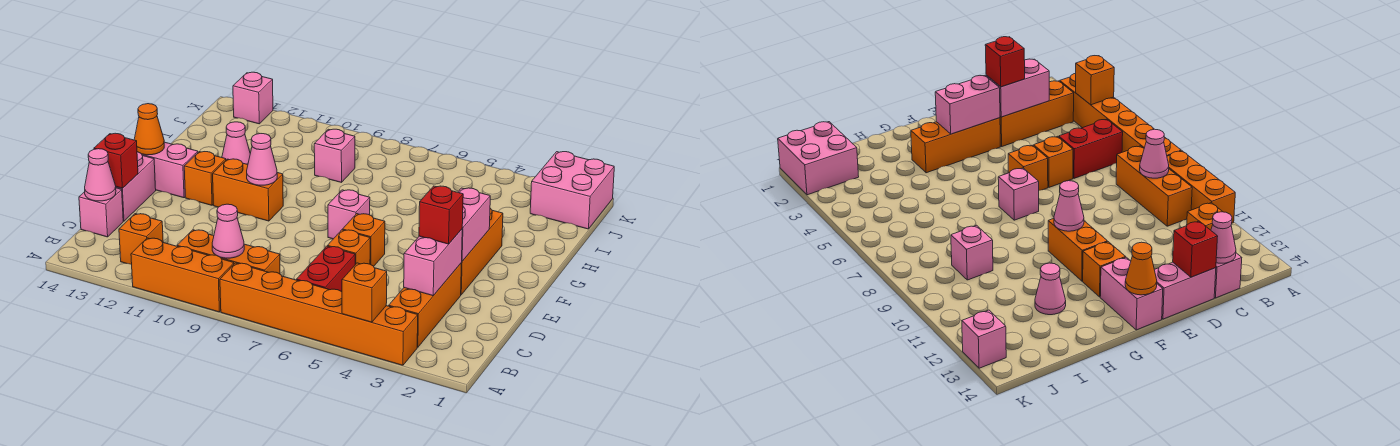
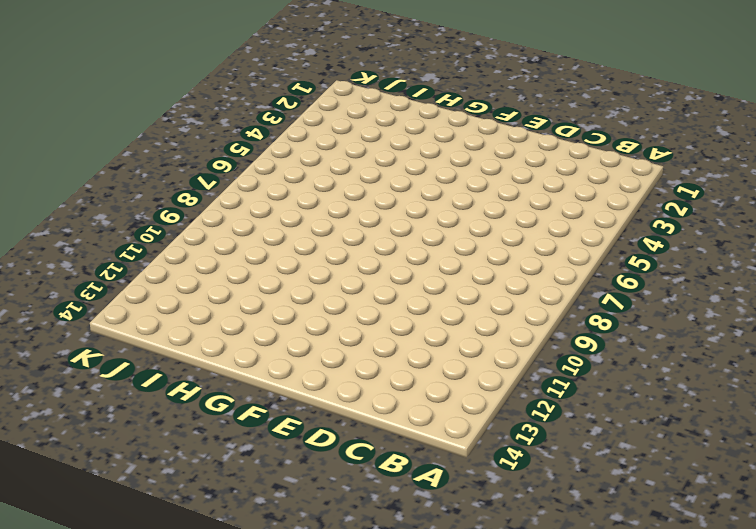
none -> orange 1x6 brick [220,263,418,365]
none -> orange 1x3 brick [131,238,234,312]
none -> orange 1x3 brick [389,264,461,347]

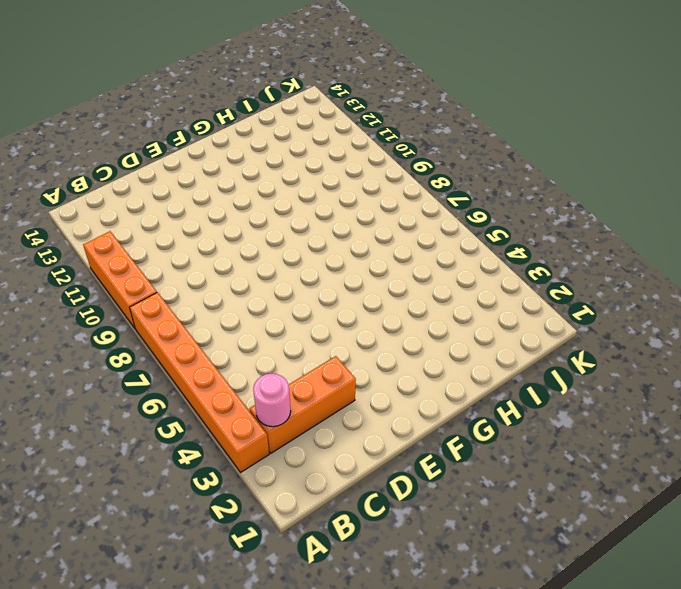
pink 1x1 round brick [253,374,291,427] -> none
none -> red 1x2 brick [296,246,355,292]
none -> orange 1x3 brick [177,230,280,274]
none -> orange 1x1 brick [119,214,163,265]

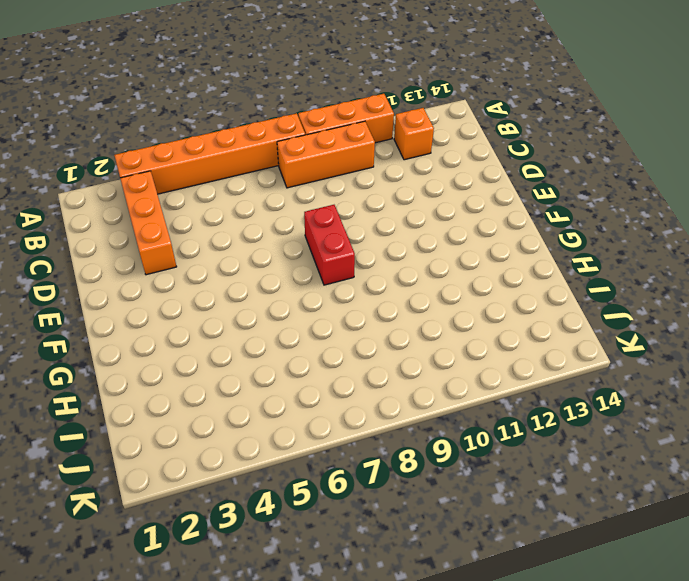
red 1x2 brick [304,205,355,285] -> red 1x2 brick moved to [296,246,355,292]
none -> pink 1x1 brick [79,188,123,237]
none -> orange 1x1 brick [328,230,370,265]
none -> pink 1x2 brick [116,152,156,221]

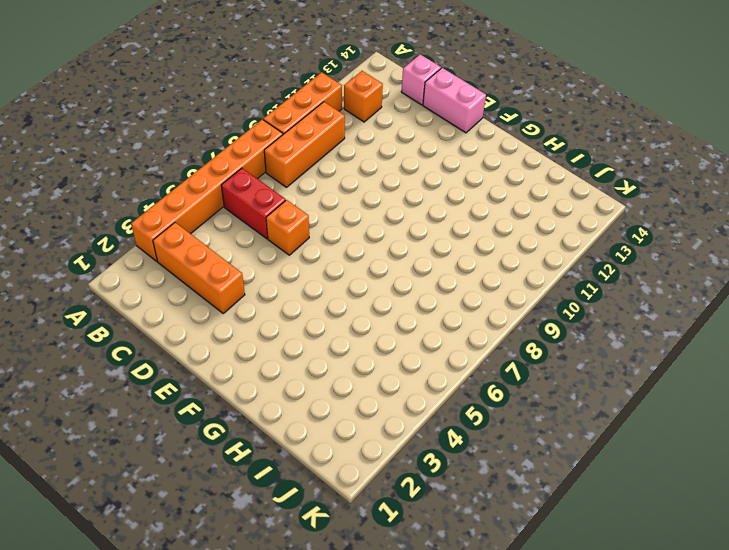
none -> orange 1x3 brick [461,208,503,295]
none -> orange 1x1 brick [343,214,385,266]
none -> pink 1x1 brick [328,190,370,239]

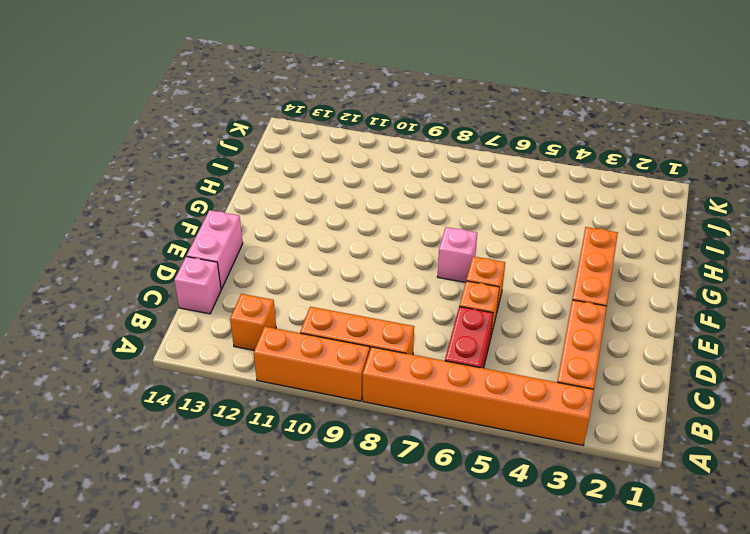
none -> orange 1x2 brick [213,159,283,221]
none -> orange 1x1 brick [184,152,226,205]
none -> pink 1x2 brick [142,142,198,198]

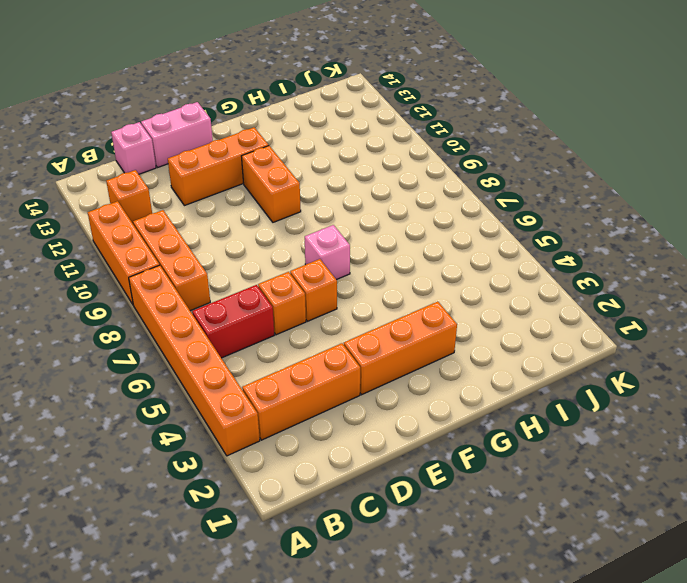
orange 1x3 brick [168,127,269,206] -> orange 1x1 brick [184,152,226,205]
none -> pink 1x2 brick [142,142,198,198]
none -> pink 1x1 cone [222,122,250,165]
none -> pink 1x1 brick [314,129,355,182]

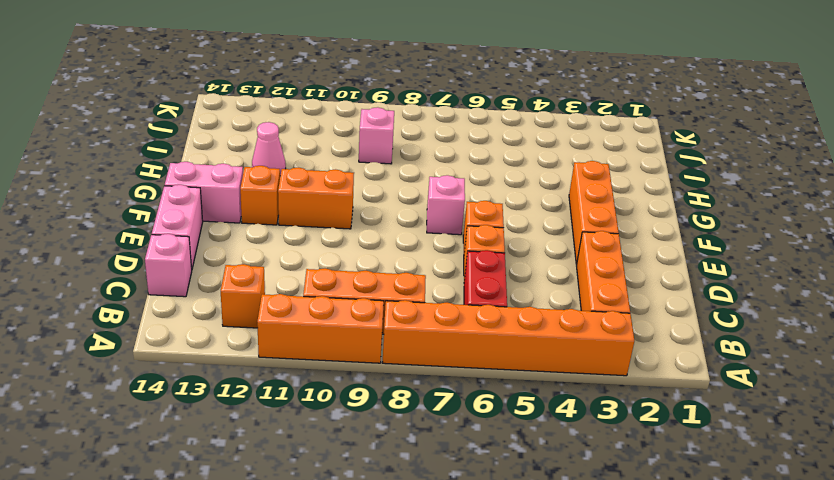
none -> pink 2x2 brick [530,152,614,229]
none -> pink 1x1 brick [233,72,273,124]
none -> orange 1x1 brick [342,263,387,322]

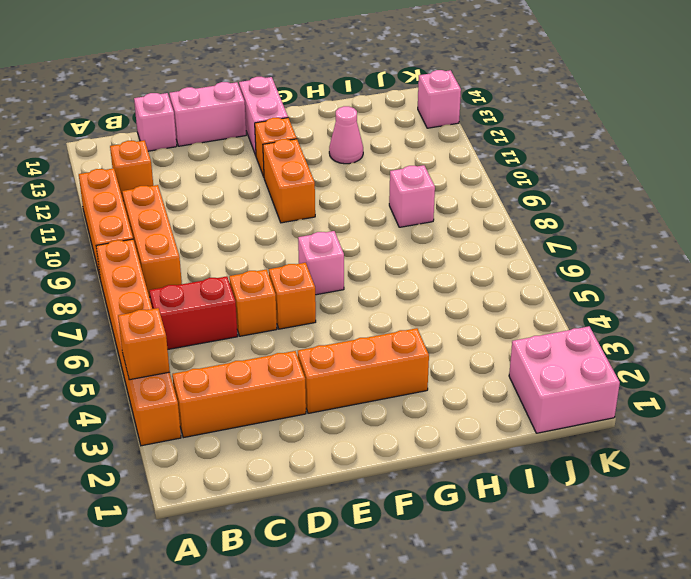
none -> pink 1x1 cone [212,204,244,258]
none -> pink 1x2 brick [404,229,462,296]
none -> pink 1x1 cone [85,149,116,201]

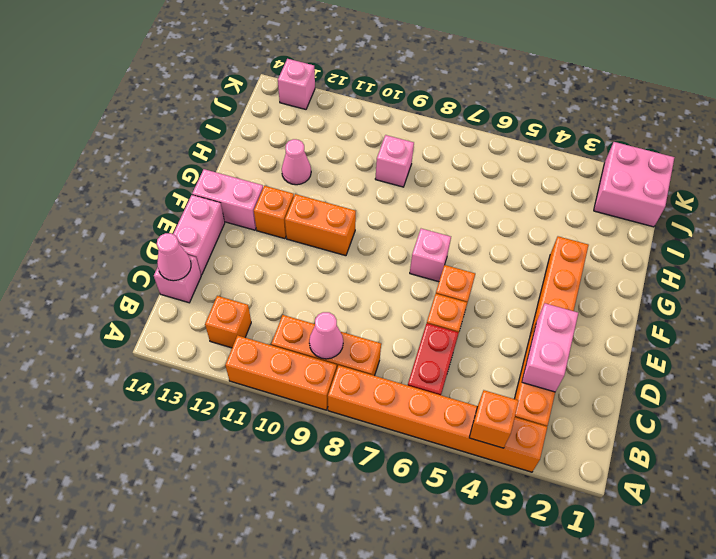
none -> red 1x1 brick [94,133,138,188]
none -> pink 1x2 brick [458,188,490,261]
none -> pink 1x1 cone [247,134,277,185]

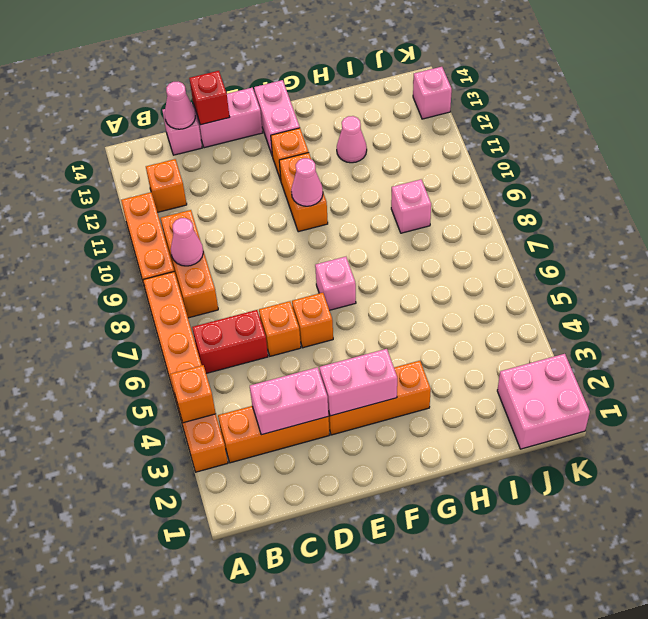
none -> orange 1x1 cone [134,104,164,155]
none -> red 1x1 brick [419,186,463,244]

